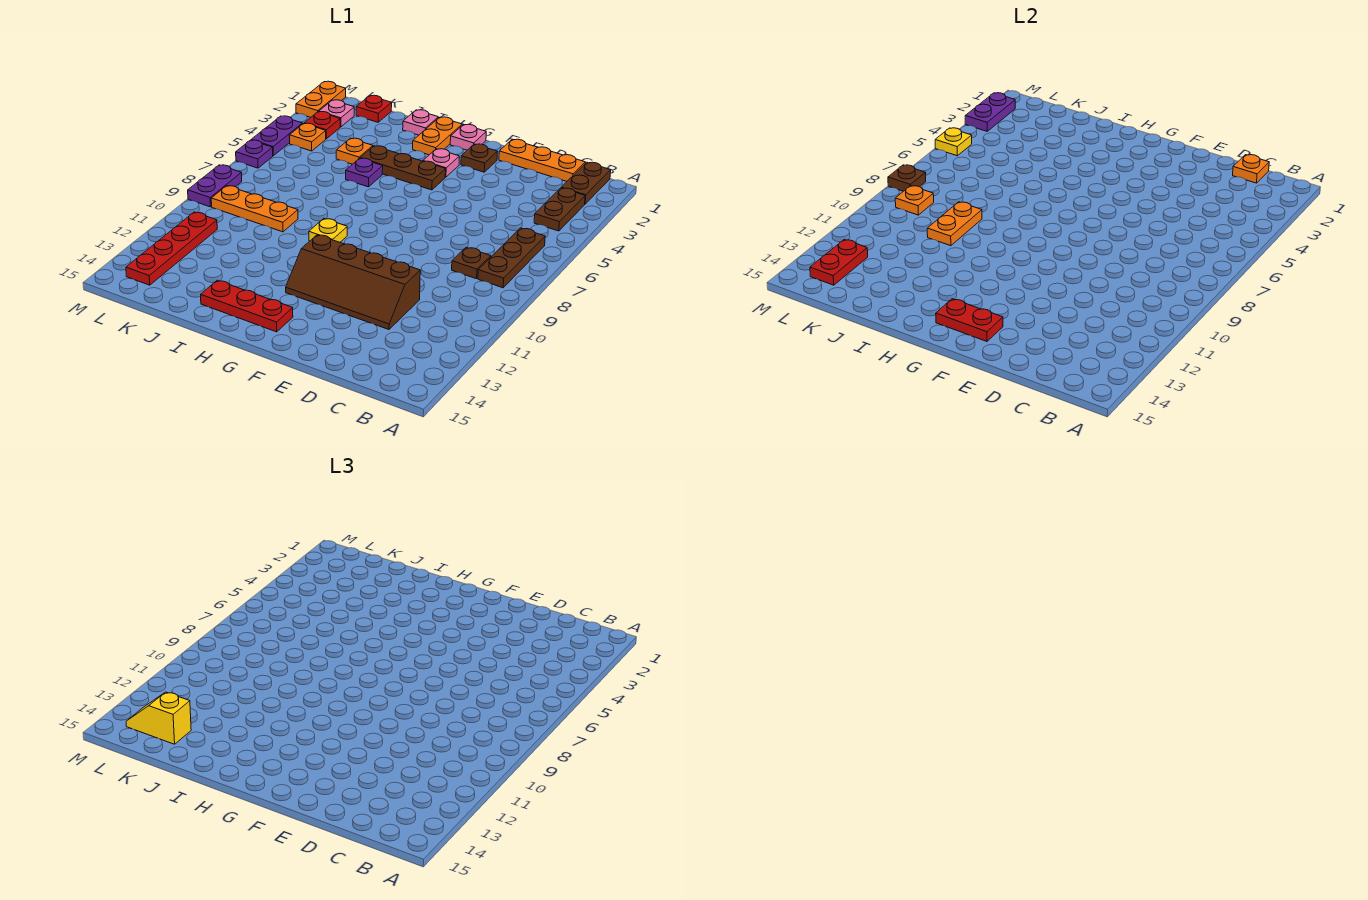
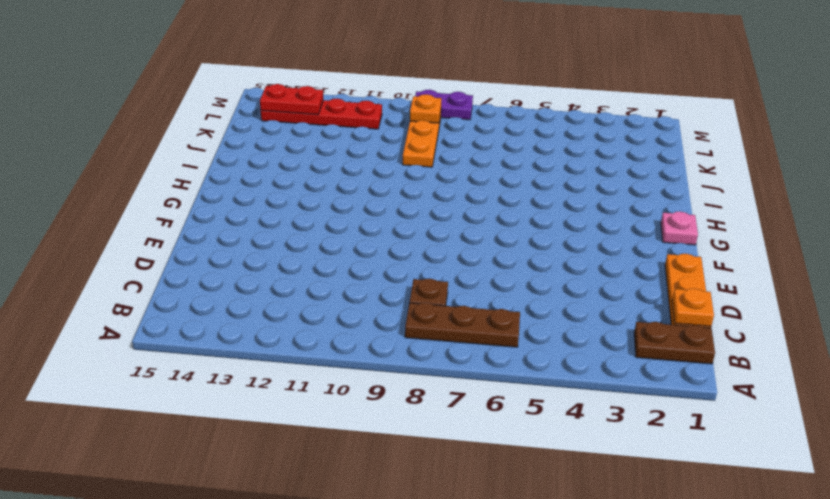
none -> brown 1x2 plate [534,188,585,231]
none -> brown 2x4 slope [286,235,420,329]
none -> brown 1x1 plate [461,144,497,172]
none -> pink 1x1 plate [423,149,459,177]

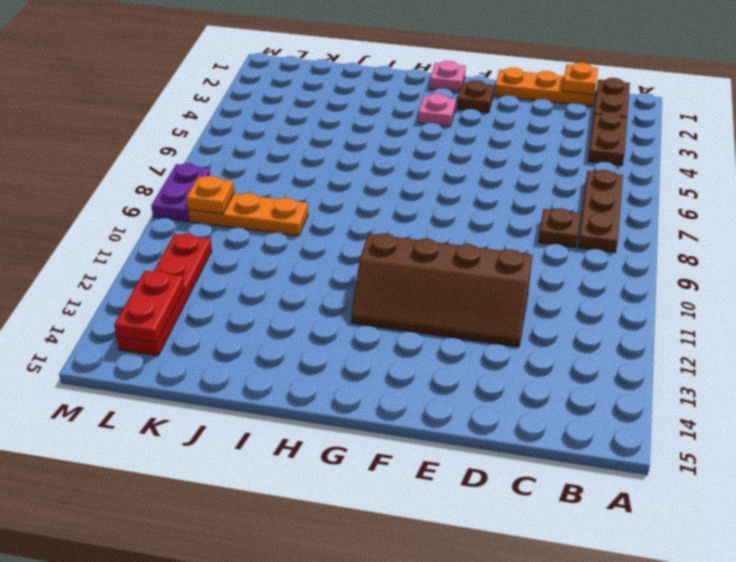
none -> brown 1x3 plate [361,146,446,190]
none -> red 1x3 plate [201,280,293,332]
none -> orange 1x2 plate [413,117,462,155]
none -> yellow 1x1 plate [309,219,347,242]

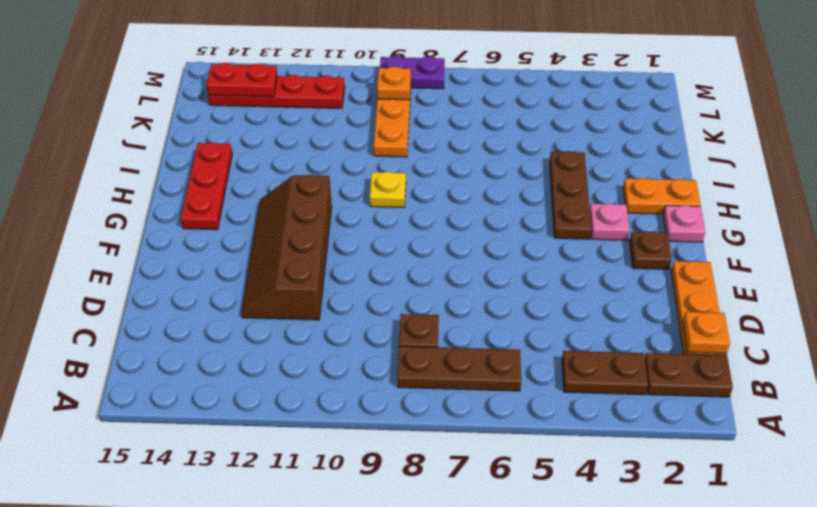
none -> pink 1x1 plate [403,110,438,135]
none -> purple 1x1 plate [346,158,383,187]
none -> orange 1x1 plate [336,138,373,164]
none -> red 1x1 plate [356,95,392,122]

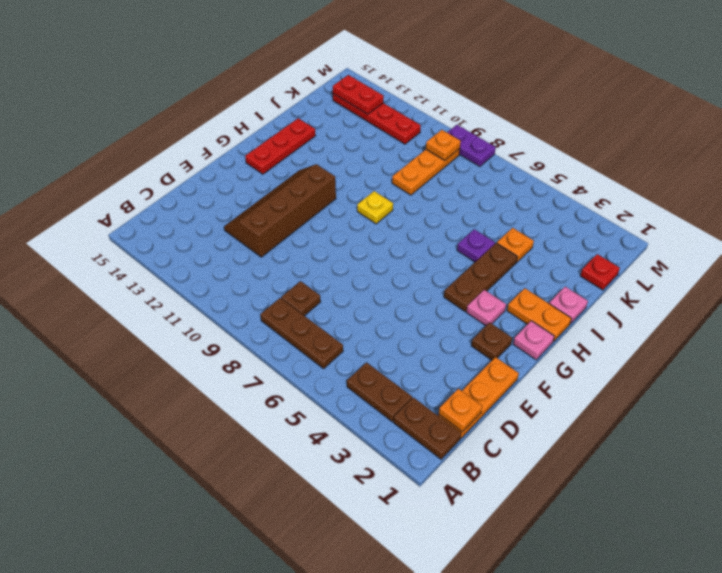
none -> pink 1x1 plate [319,100,354,127]
none -> red 1x1 plate [304,112,340,139]
none -> orange 1x1 plate [289,123,326,151]
none -> orange 1x2 plate [296,81,346,118]

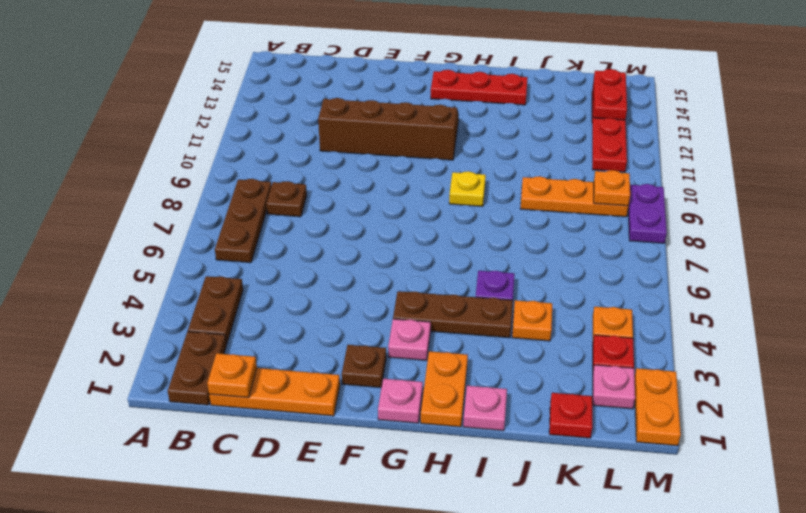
none -> purple 1x2 plate [252,116,303,156]
none -> purple 1x1 plate [236,140,273,168]
none -> red 1x2 plate [936,299,1003,341]
none -> orange 1x2 plate [927,202,982,246]

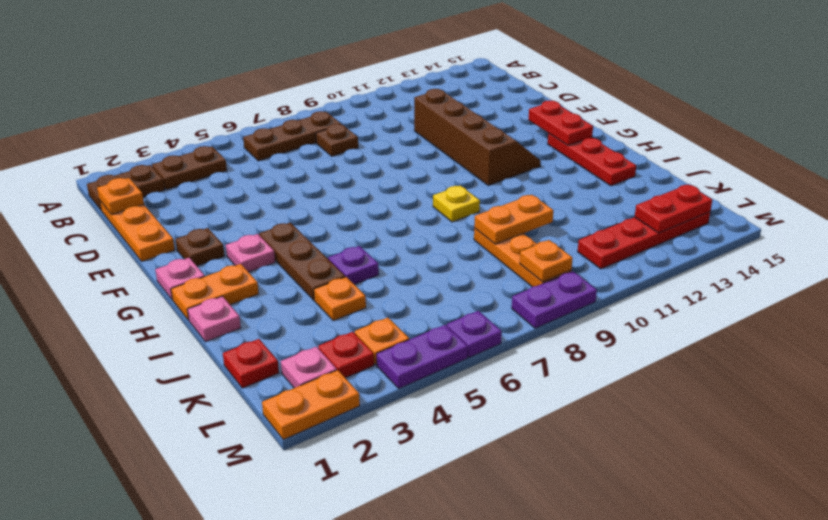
none -> purple 1x2 plate [965,93,1015,131]
none -> yellow 1x1 plate [935,128,972,156]
none -> brown 1x1 plate [888,165,926,191]
none -> yellow 1x2 slope [126,692,191,744]

